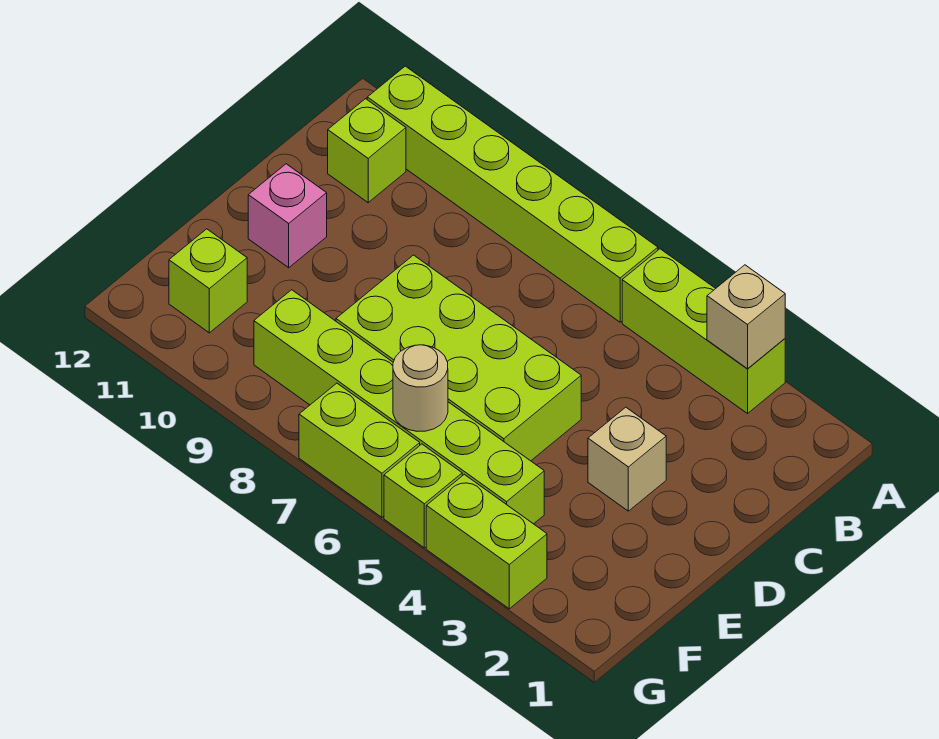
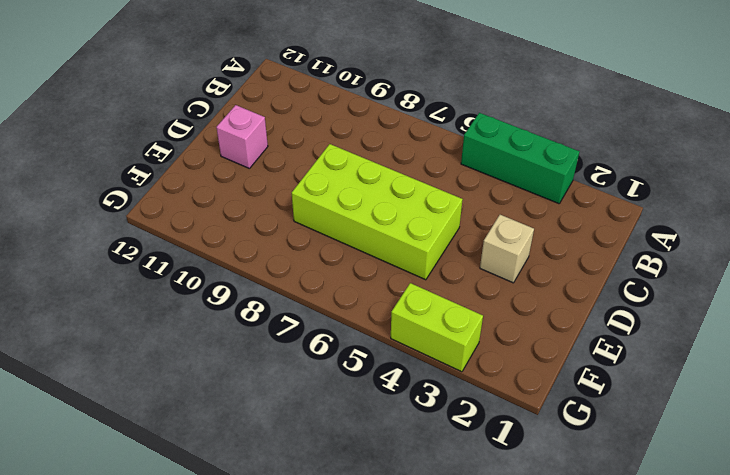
green 1x3 brick [461,113,580,204] -> lime 1x3 brick [622,249,785,413]
none -> lime 1x6 brick [367,66,658,322]
none -> lime 1x1 brick [328,99,406,203]
none -> lime 1x6 brick [254,290,544,524]

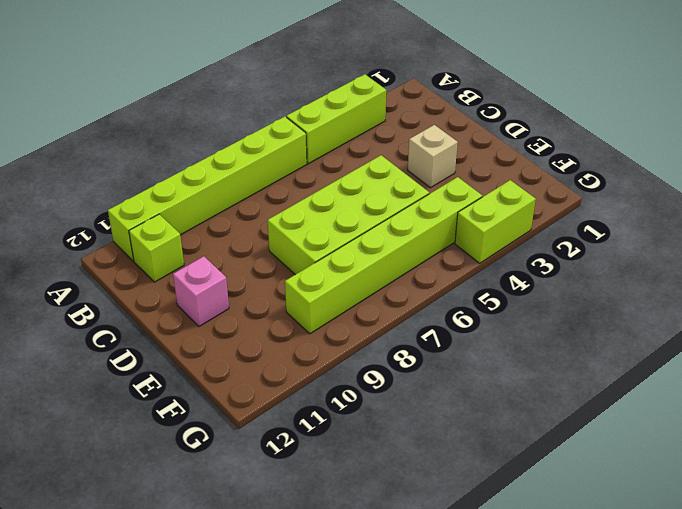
none -> lime 1x1 brick [169,229,247,333]
none -> lime 1x1 brick [384,444,462,548]
none -> lime 1x2 brick [299,383,420,517]

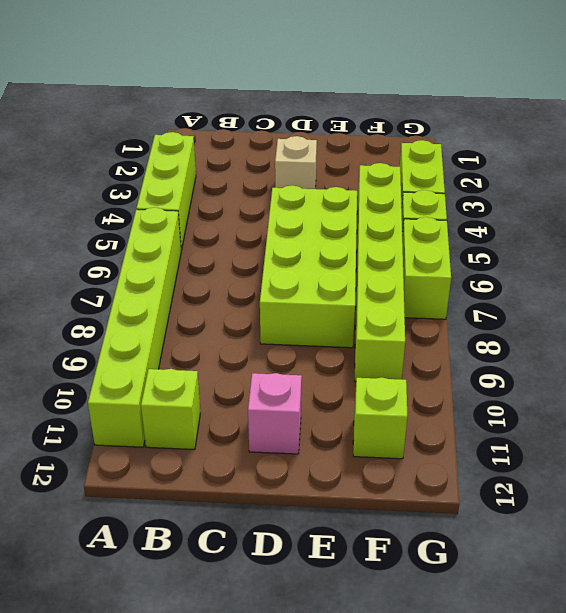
none -> tan 1x1 brick [707,265,785,369]
none -> tan 1x1 round brick [393,345,448,431]

